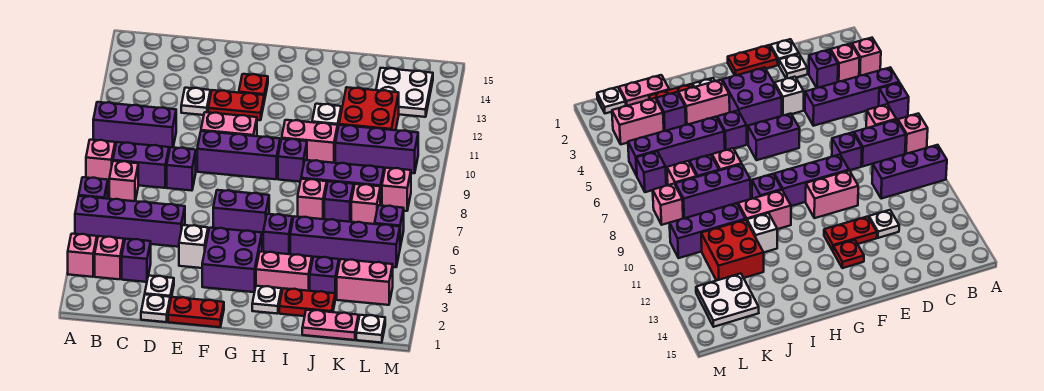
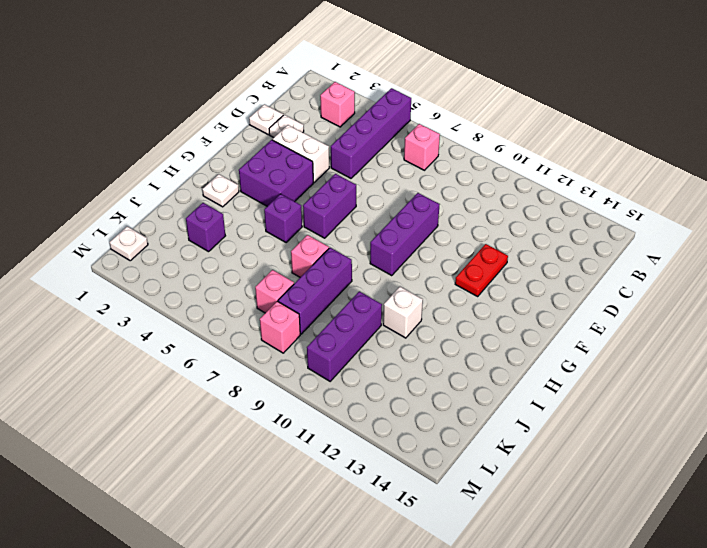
white 1x2 brick [272,125,329,183] -> white 1x1 brick [179,225,208,268]
none -> pink 1x1 brick [68,234,97,277]
none -> purple 1x1 brick [79,177,108,199]
none -> pink 1x1 brick [86,140,115,183]
none -> purple 1x3 brick [93,102,176,150]

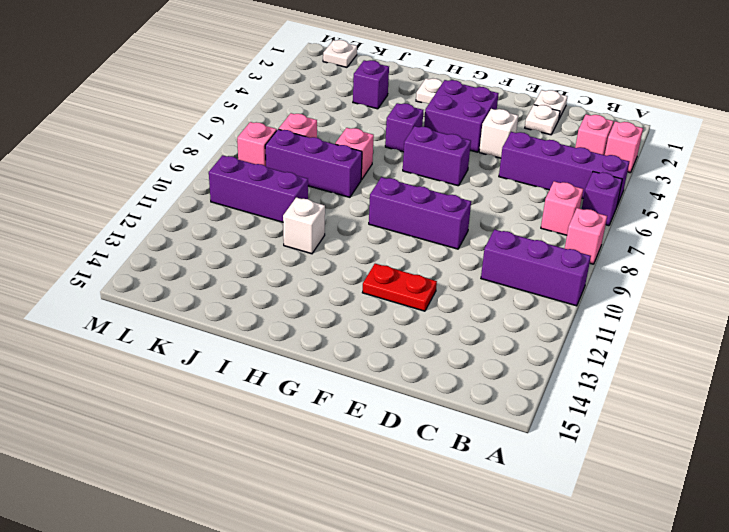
none -> purple 1x2 brick [113,142,169,188]
none -> purple 1x1 brick [122,239,151,282]
none -> purple 1x1 brick [167,147,196,191]
none -> white 1x1 plate [181,88,210,115]

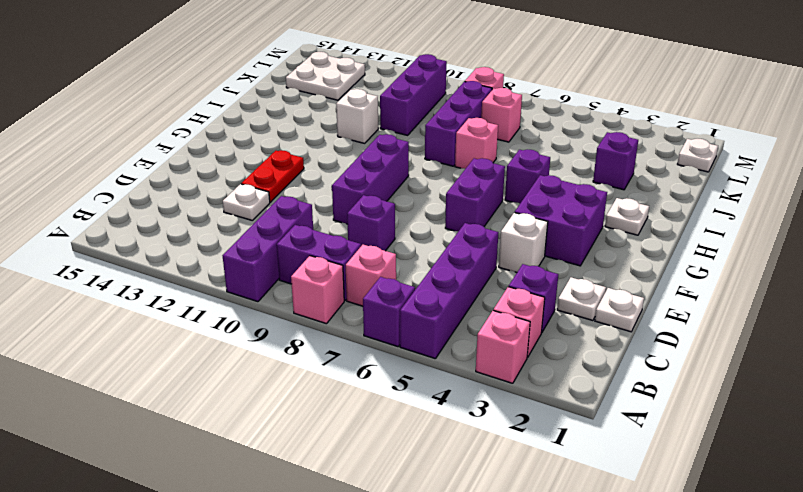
purple 1x2 brick [277,225,361,301] -> purple 1x2 brick turned to [113,142,169,188]
none -> red 1x2 plate [168,297,224,327]
none -> pink 1x2 brick [201,112,257,136]
none -> red 1x1 plate [239,74,268,101]
none -> pink 1x2 brick [256,252,312,294]

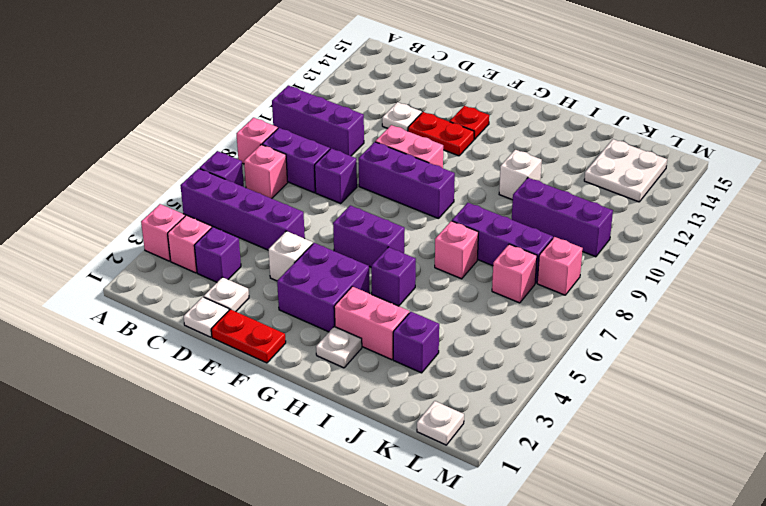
none -> purple 1x1 brick [278,139,307,182]
none -> pink 1x2 brick [282,120,338,163]
none -> red 1x2 plate [279,288,335,316]
none -> purple 1x4 brick [290,216,400,267]

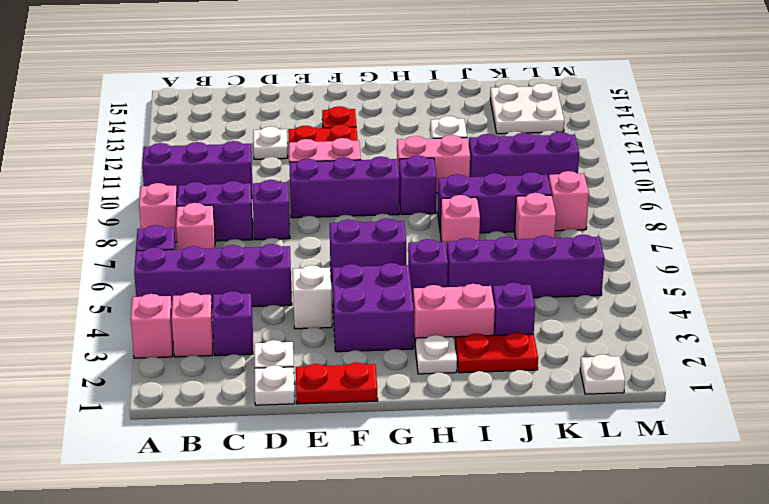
none -> pink 1x2 plate [302,310,358,340]
none -> purple 1x1 brick [324,181,354,222]
none -> red 2x2 brick [339,87,399,130]
none -> pink 1x2 brick [337,259,393,305]

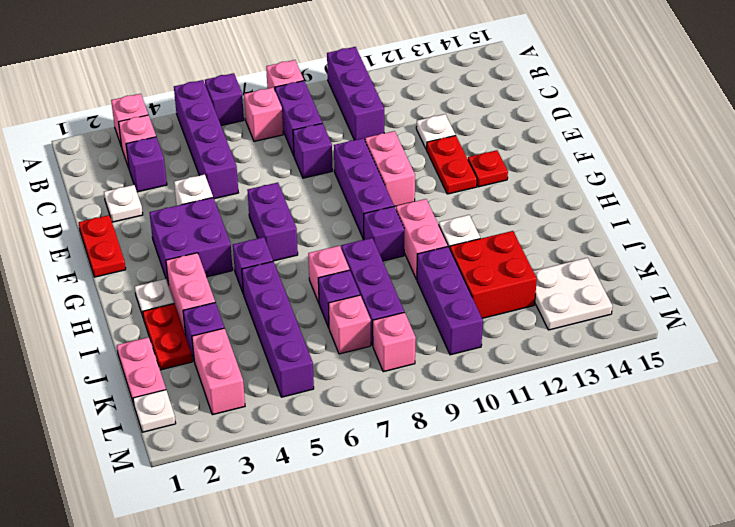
none -> white 1x1 plate [141,294,170,322]
none -> purple 1x1 brick [375,205,404,247]

